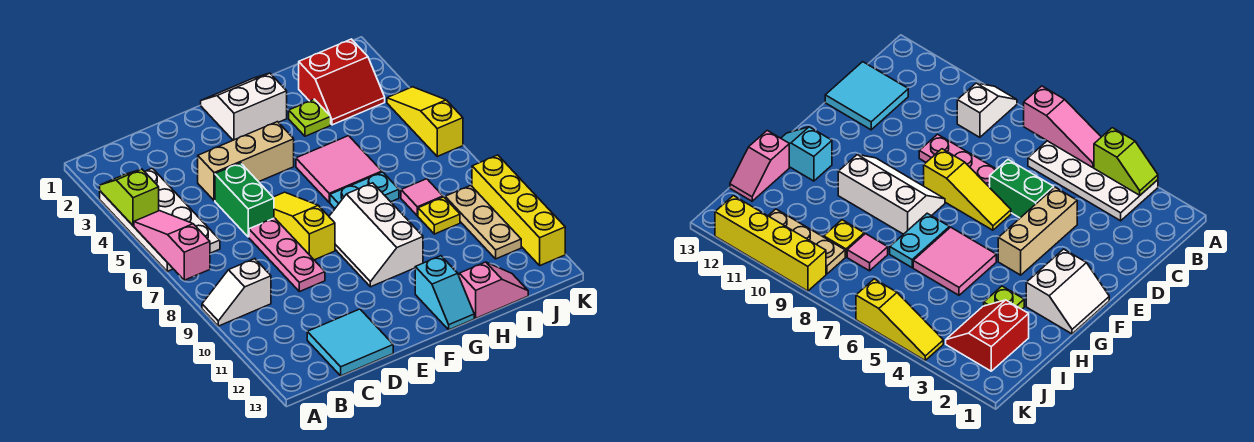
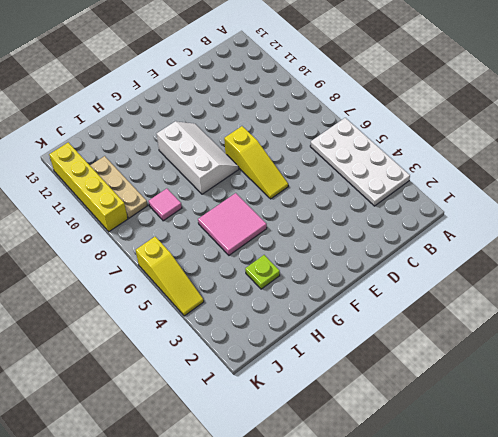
none -> white 1x2 slope [202,259,271,326]
none -> cyan 2x2 tile [307,309,393,376]
none -> tan 1x3 brick [198,122,294,201]

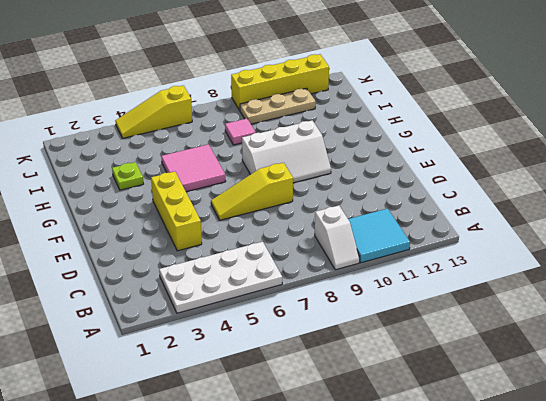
cyan 2x2 tile [348,209,410,263] -> cyan 2x2 tile moved to [307,309,393,376]
yellow 1x3 brick [151,172,202,251] -> tan 1x3 brick [198,122,294,201]
none -> green 1x2 brick [215,163,274,237]
none -> pink 1x3 plate [249,218,325,292]
none -> white 2x2 slope [201,73,287,140]

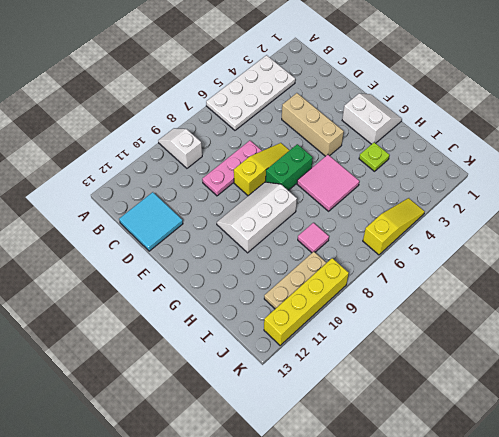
green 1x2 brick [266,144,313,190] -> green 1x2 brick moved to [215,163,274,237]
none -> cyan 1x2 plate [330,172,399,208]
none -> cyan 1x2 slope [415,256,474,330]
none -> pink 1x2 slope [459,262,528,318]

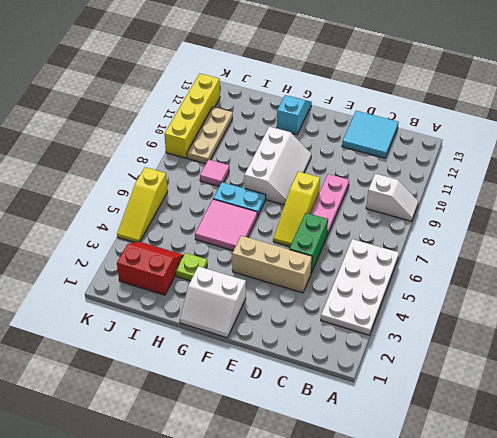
none -> pink 1x2 slope [459,262,528,318]
none -> yellow 1x1 plate [418,197,460,234]
none -> lime 1x2 slope [100,169,159,226]

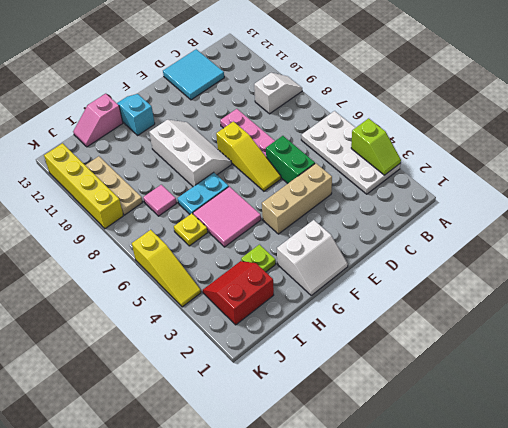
yellow 1x1 plate [174,213,208,246] -> yellow 1x1 plate moved to [418,197,460,234]
none -> pink 1x3 slope [134,211,210,280]

